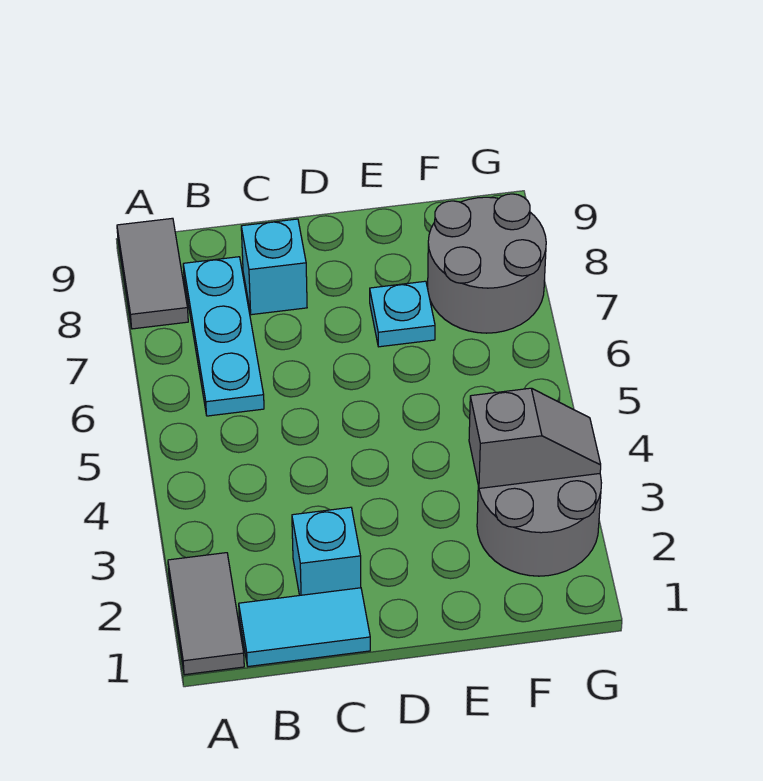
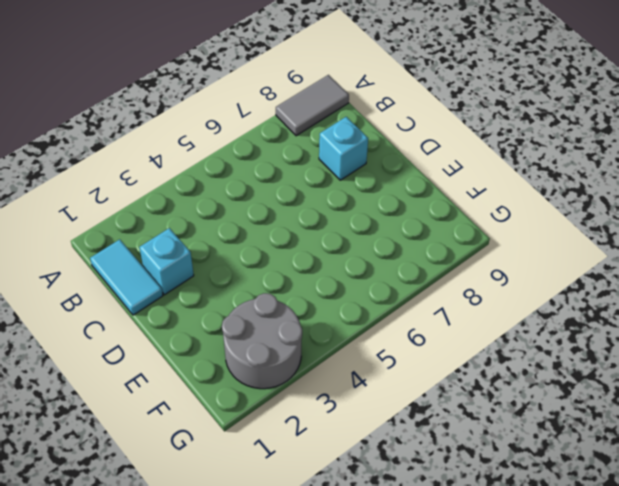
none -> grey 1x2 tile [168,553,244,675]
none -> cyan 1x3 plate [183,257,264,416]

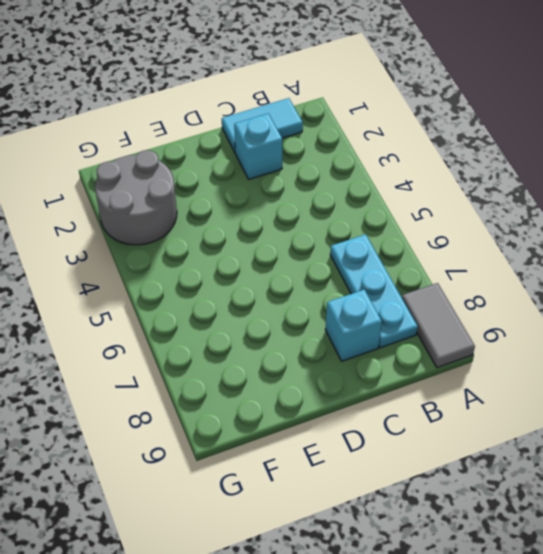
none -> grey 1x2 tile [168,553,244,675]
none -> cyan 1x1 plate [370,281,435,347]

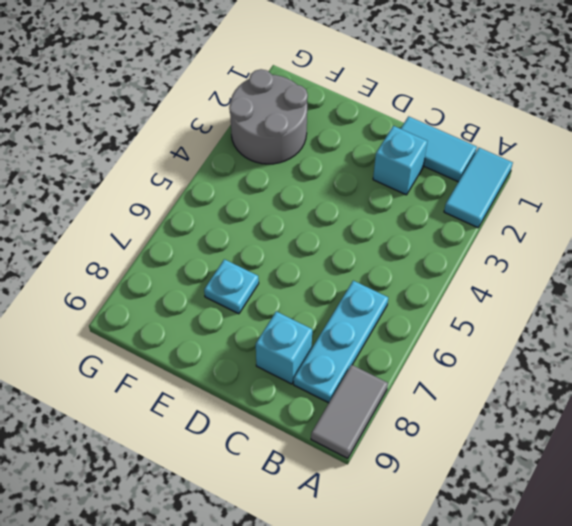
cyan 1x2 tile [444,148,513,228] -> grey 1x2 tile [168,553,244,675]
none -> grey 2x2 round brick [428,194,546,333]
none -> grey 1x2 slope [469,388,601,488]

